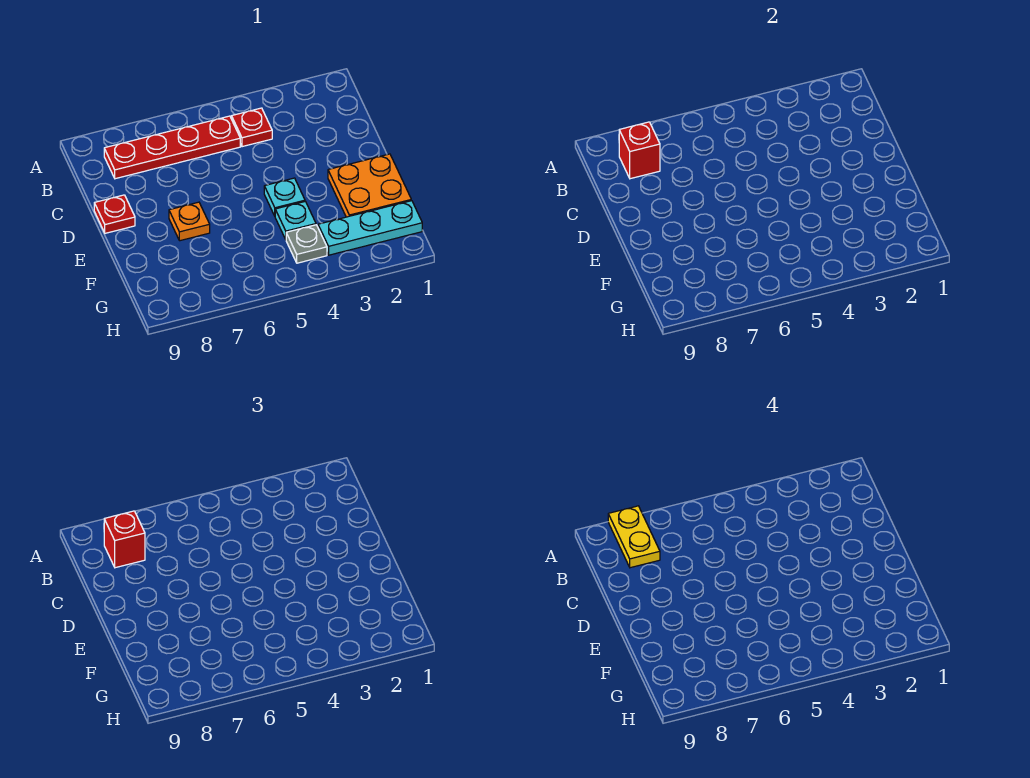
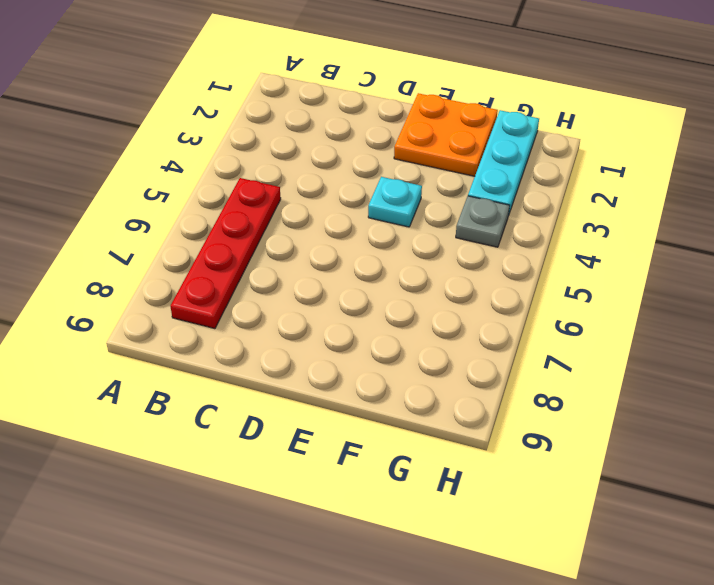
none -> red 1x1 plate [231,108,272,147]
none -> red 1x1 plate [94,195,135,233]
none -> orange 1x1 plate [169,202,210,241]

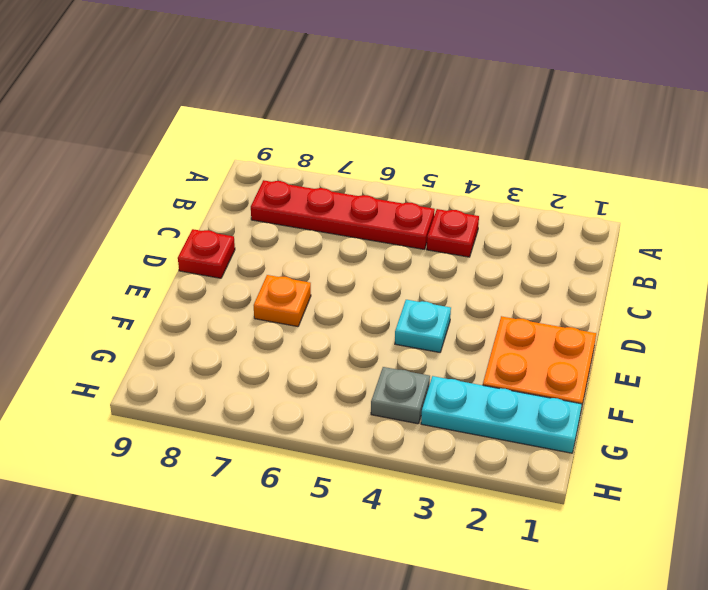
none -> cyan 1x1 plate [275,201,316,239]
none -> red 1x1 brick [619,122,660,179]
none -> red 1x1 brick [104,511,145,568]

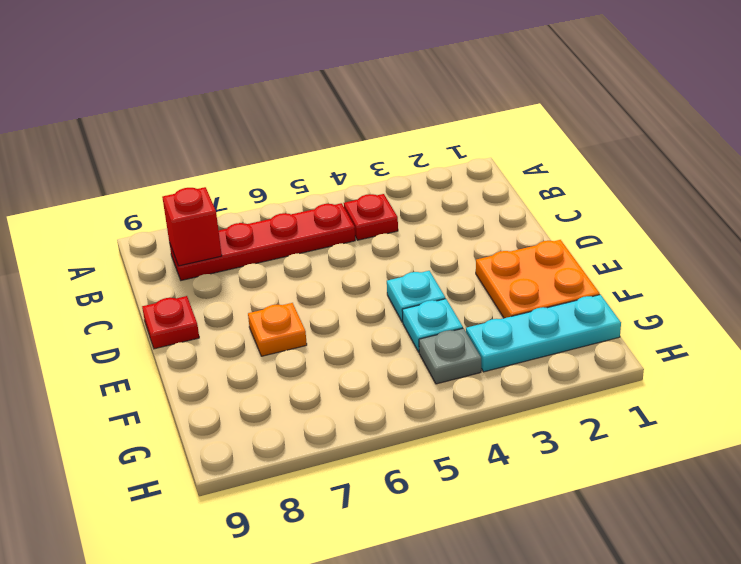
none -> red 1x1 brick [104,511,145,568]
none -> yellow 1x2 plate [608,506,660,568]

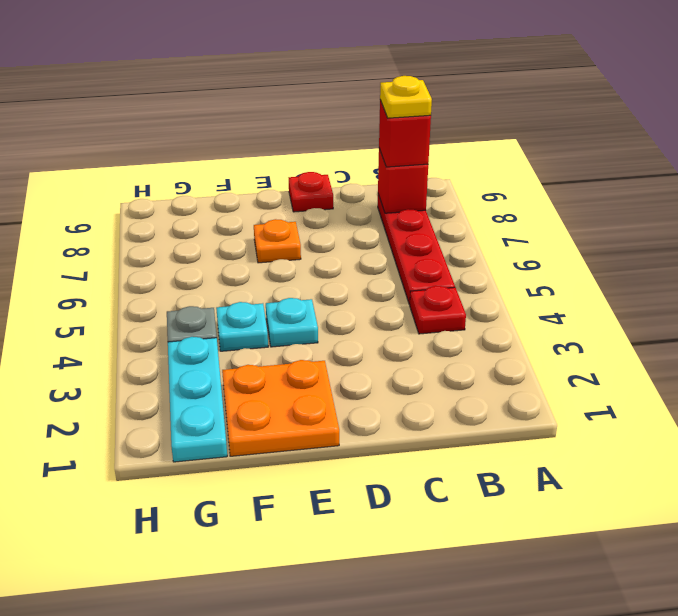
yellow 1x1 plate [380,76,432,118] -> yellow 1x2 plate [608,506,660,568]

